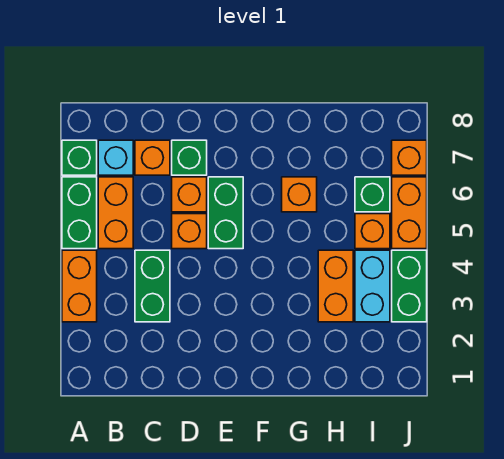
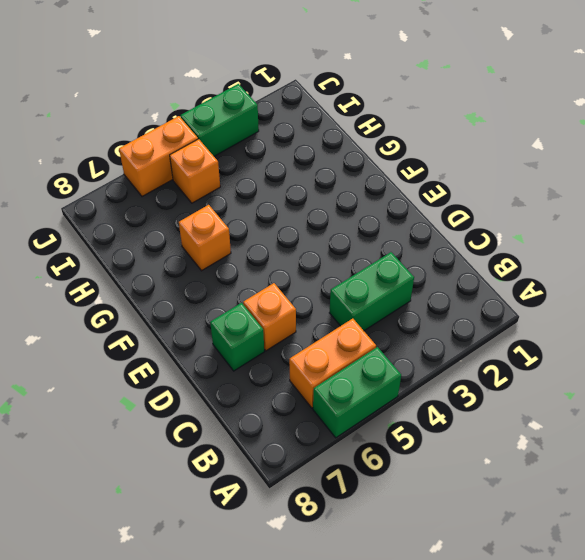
none -> orange 1x2 brick [62,250,97,322]
none -> green 1x1 brick [62,140,97,175]
none -> cyan 1x1 brick [98,140,133,175]

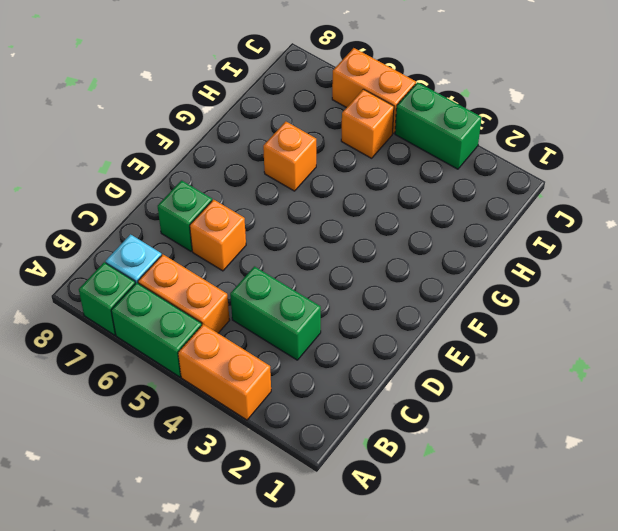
none -> orange 1x1 brick [135,140,170,175]
none -> orange 1x1 brick [172,214,207,249]
none -> green 1x2 brick [208,177,243,249]

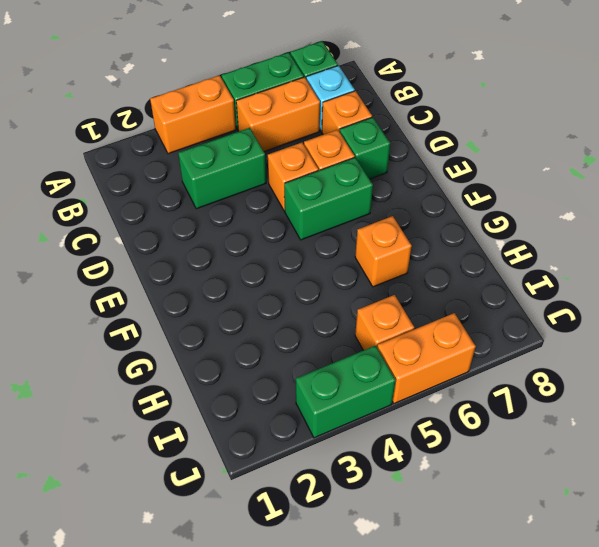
none -> orange 1x2 brick [318,250,353,322]
none -> cyan 1x2 brick [355,250,390,322]
none -> green 1x1 brick [355,177,390,212]

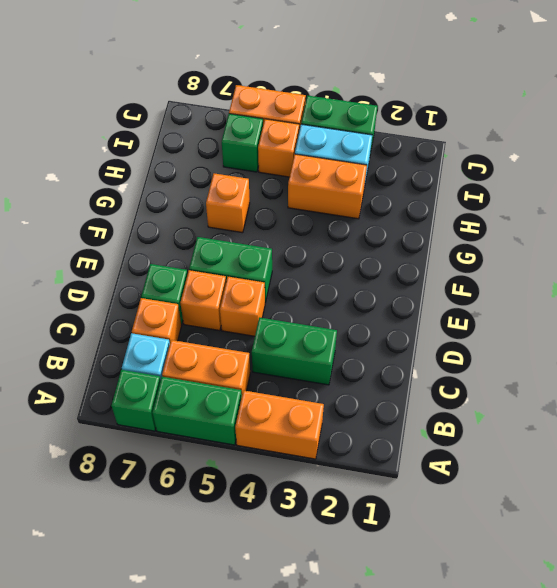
none -> orange 1x1 brick [392,140,427,175]

